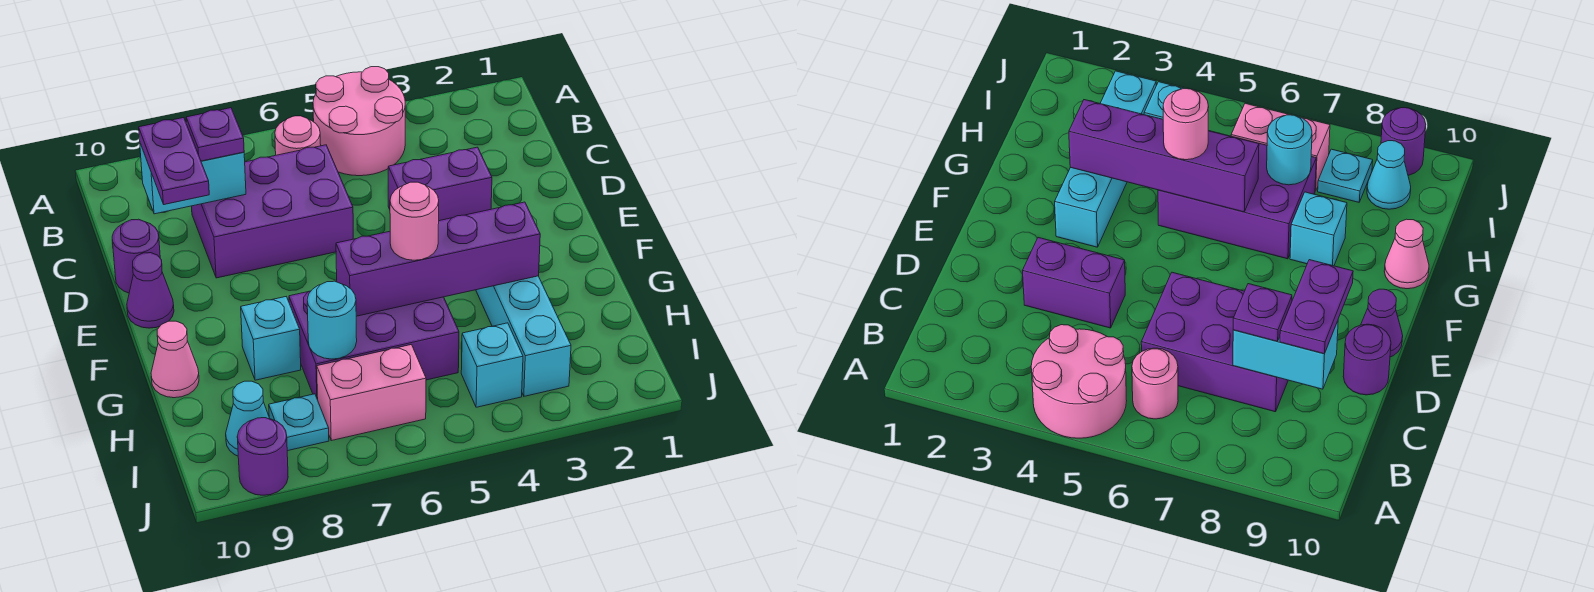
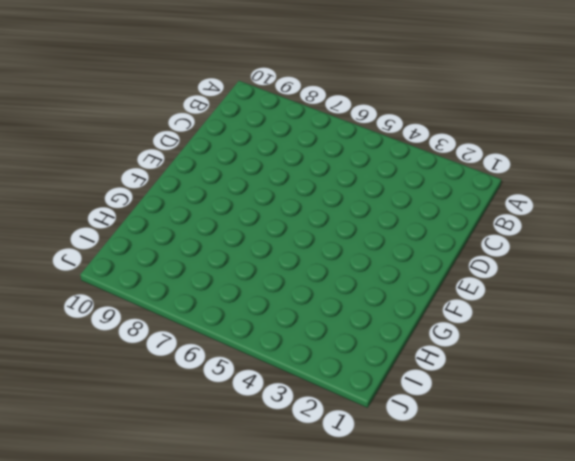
none -> pink 2x2 round brick [313,67,405,176]
none -> pink 1x1 round brick [275,116,321,155]
none -> purple 2x3 brick [192,145,353,278]

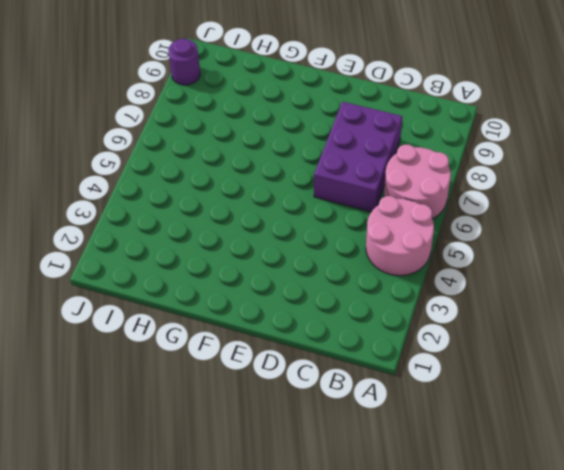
pink 2x2 round brick [384,145,451,219] -> pink 1x1 round brick [275,116,321,155]
none -> purple 1x2 brick [388,147,492,221]
none -> purple 1x1 round brick [112,219,160,293]
none -> purple 1x1 cone [127,253,174,328]

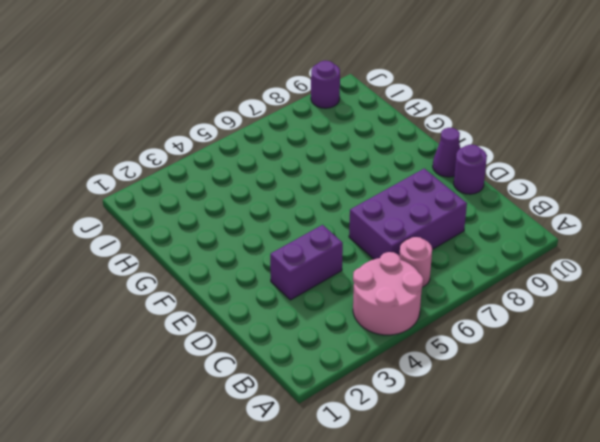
none -> cyan 1x4 brick [476,276,571,396]
none -> purple 2x3 brick [289,291,459,400]
none -> cyan 1x1 brick [241,297,301,380]

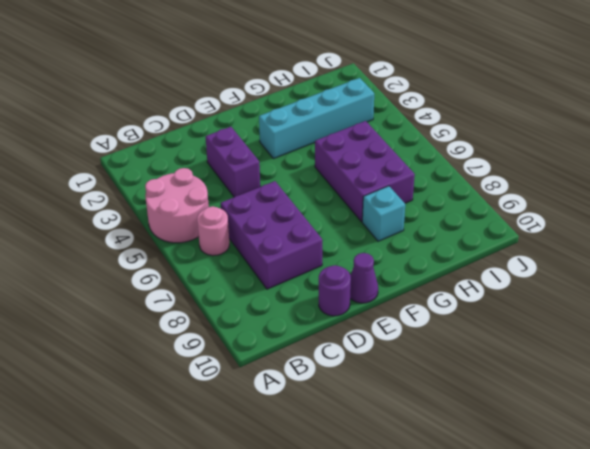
none -> pink 1x1 cone [151,321,199,398]
none -> cyan 1x1 brick [461,323,523,407]
none -> pink 1x2 brick [317,345,426,441]

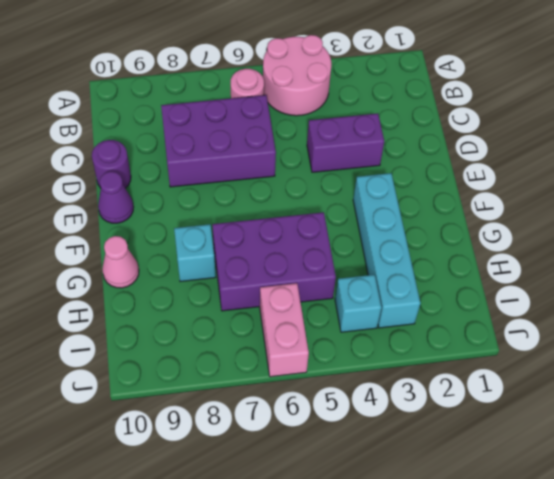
pink 1x2 brick [260,283,309,377] -> pink 1x2 brick turned to [317,345,426,441]
none -> cyan 1x1 plate [269,394,329,451]
none -> cyan 1x1 cone [226,381,270,456]
none -> purple 1x1 round brick [237,418,288,495]

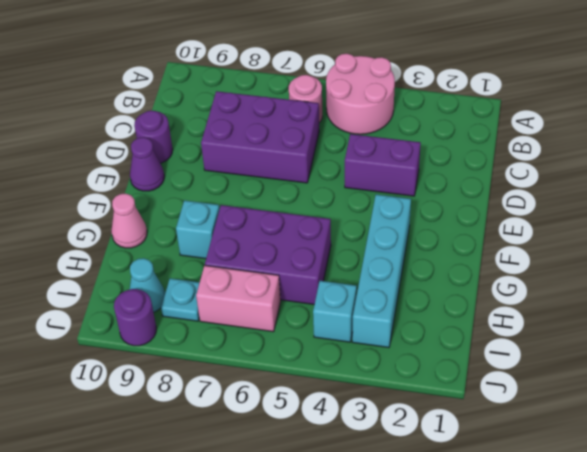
none -> cyan 1x2 brick [140,144,246,214]
none -> purple 1x4 brick [336,202,540,316]
none -> cyan 1x1 round brick [307,281,357,359]

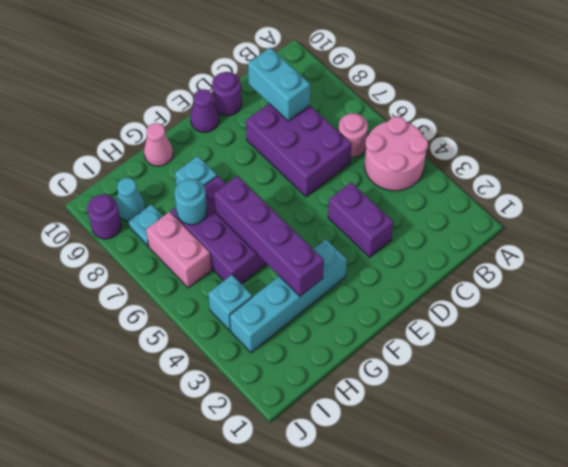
none -> purple 1x1 plate [186,108,244,161]
none -> purple 1x2 plate [139,118,209,205]
none -> pink 1x1 round brick [390,182,439,260]

